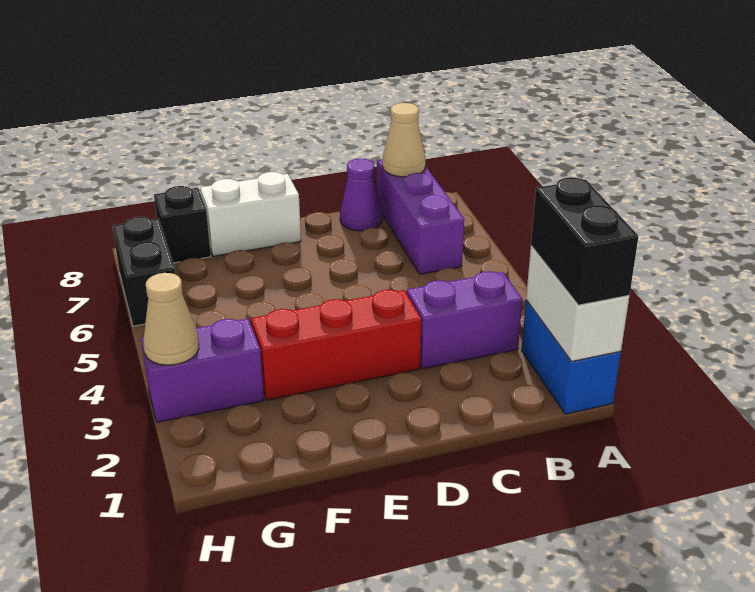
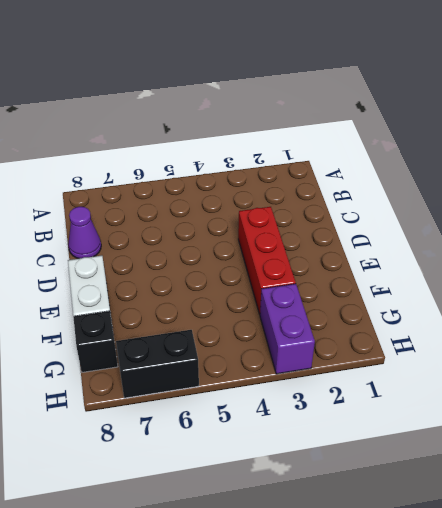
none -> blue 1x2 brick [522,300,621,414]
none -> purple 1x2 brick [407,271,523,369]
none -> purple 1x3 brick [377,159,464,274]

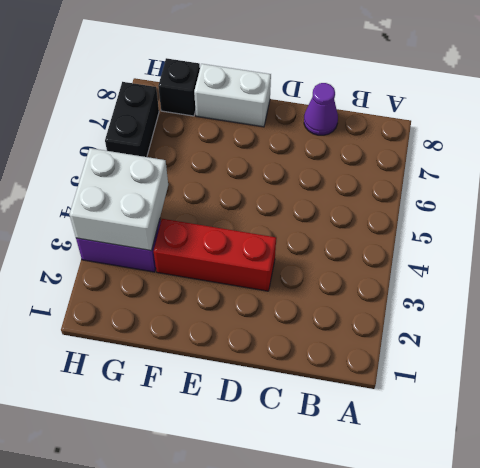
white 2x2 brick [69,148,168,251] -> tan 1x1 cone [143,273,199,365]
none -> blue 1x2 brick [522,300,621,414]
none -> purple 1x2 brick [407,271,523,369]
none -> purple 1x3 brick [377,159,464,274]

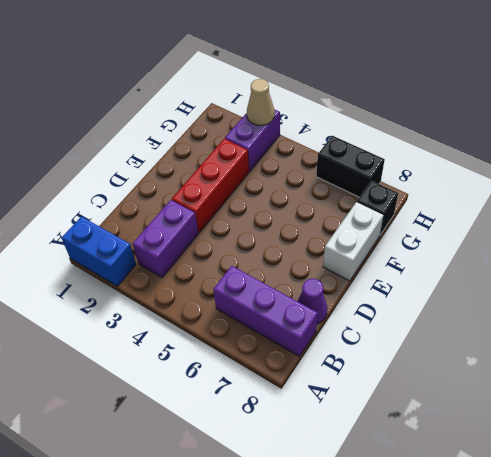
none -> white 1x2 brick [526,246,629,361]
none -> tan 1x1 cone [382,103,426,177]
none -> black 1x2 brick [531,177,639,305]

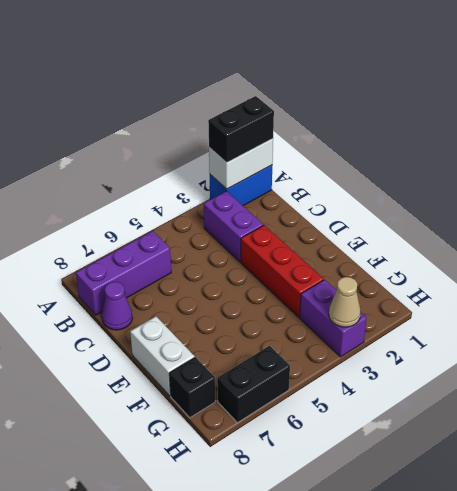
none -> tan 1x1 cone [382,103,426,177]

